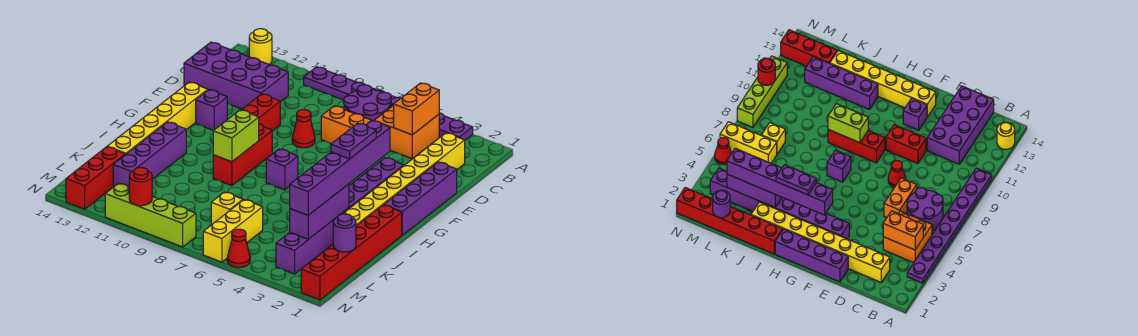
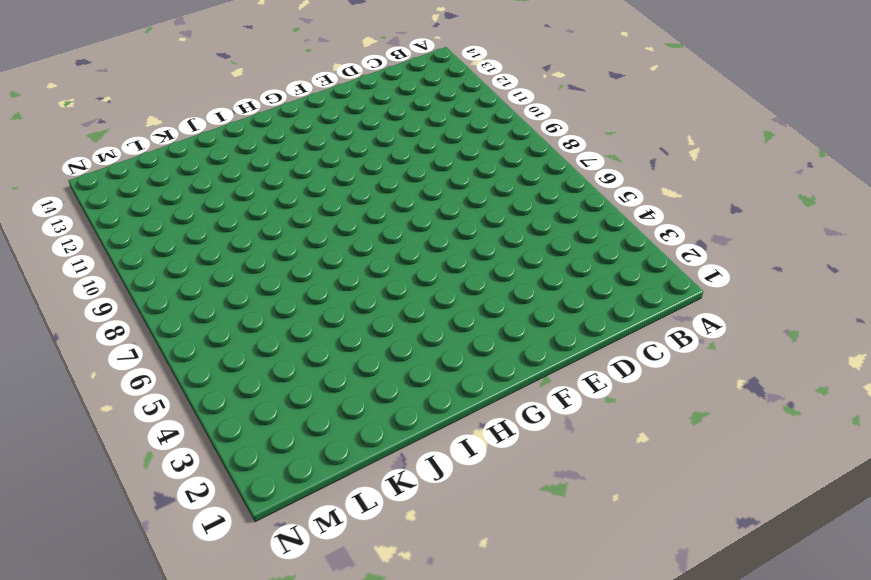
none -> purple 1x8 plate [304,67,473,140]
none -> yellow 1x1 round brick [249,29,272,65]
none -> orange 2x2 brick [374,105,439,159]

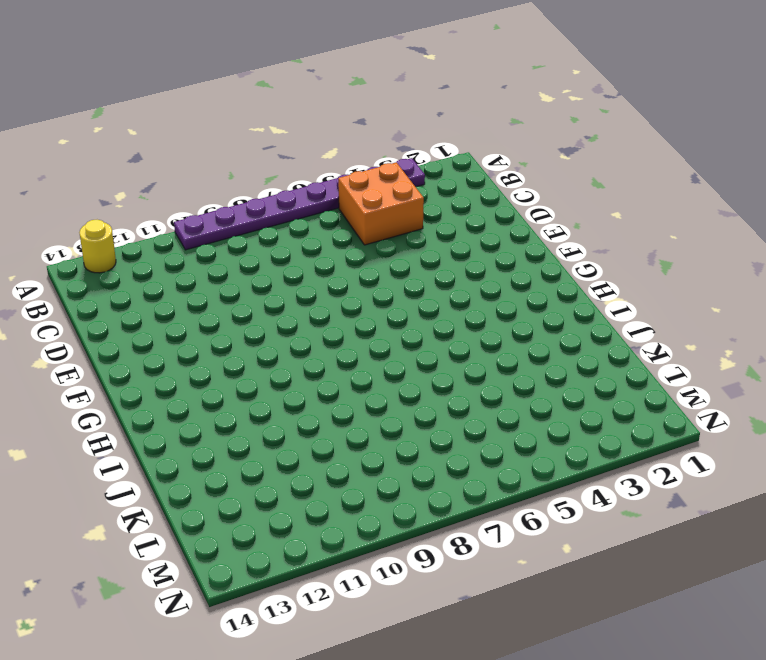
none -> purple 2x2 round brick [344,85,391,121]
none -> yellow 1x8 brick [343,133,465,226]
none -> purple 2x4 brick [184,42,288,109]

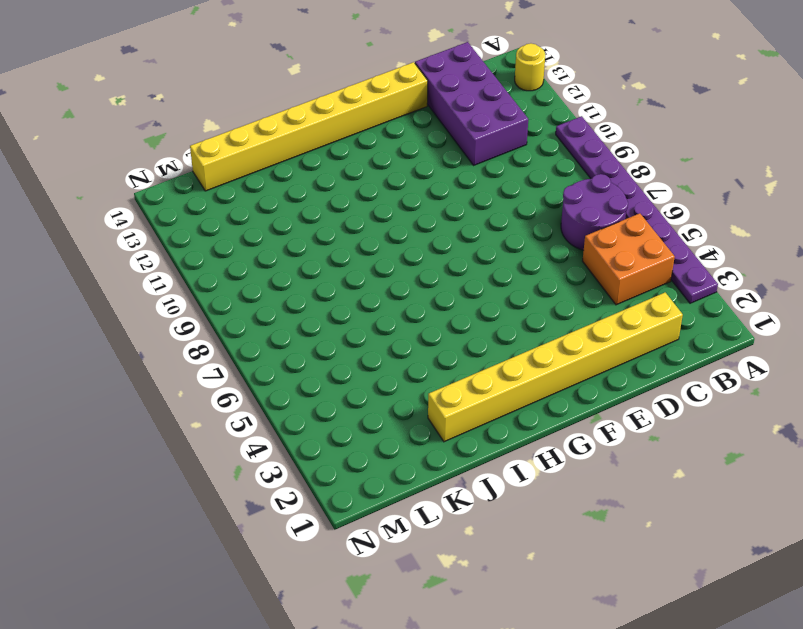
yellow 1x8 brick [190,62,428,191] -> none
none -> orange 1x2 brick [321,106,371,144]
none -> purple 1x4 brick [384,162,457,235]
none -> red 1x1 cone [292,110,315,148]

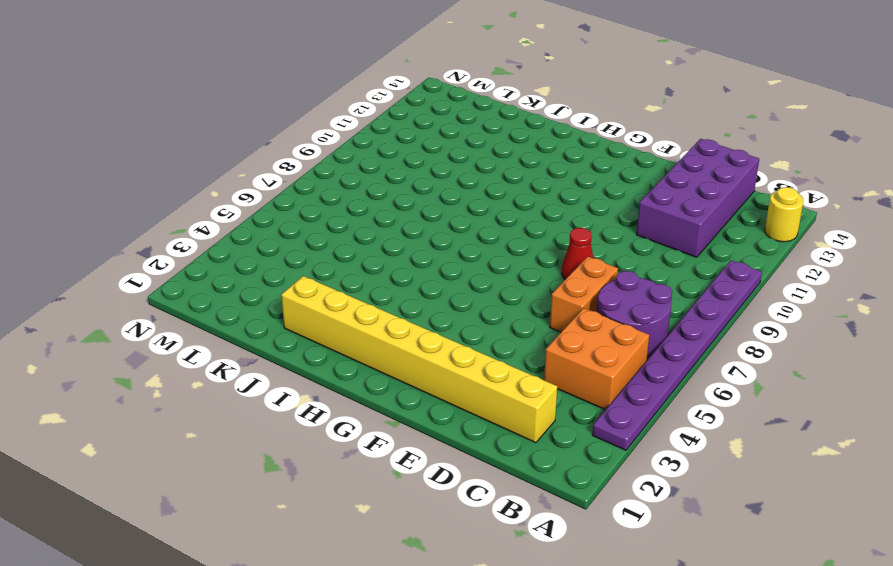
none -> purple 1x4 brick [384,162,457,235]
none -> red 1x2 brick [242,94,280,131]
none -> purple 1x8 brick [276,158,404,274]

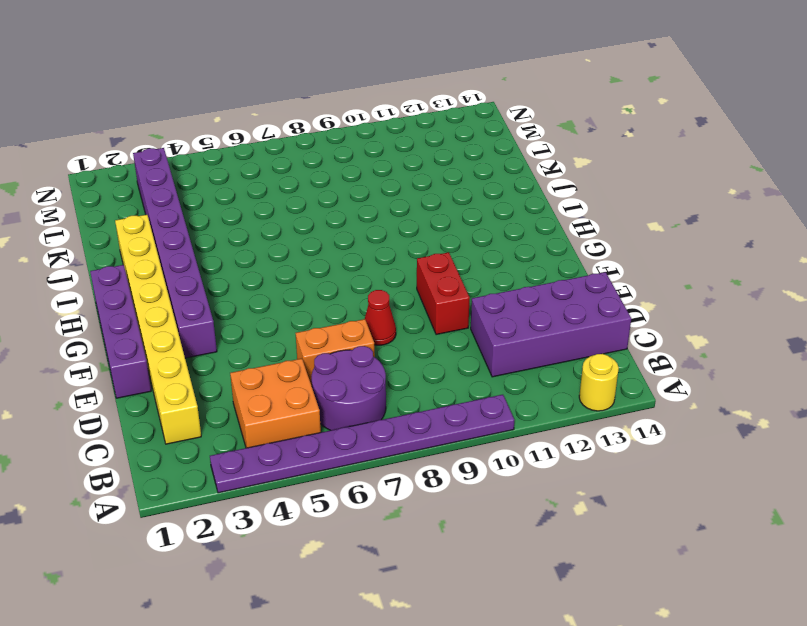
none -> purple 1x1 brick [196,90,227,130]
none -> yellow 1x6 brick [107,82,208,155]
none -> red 1x3 brick [213,124,272,186]

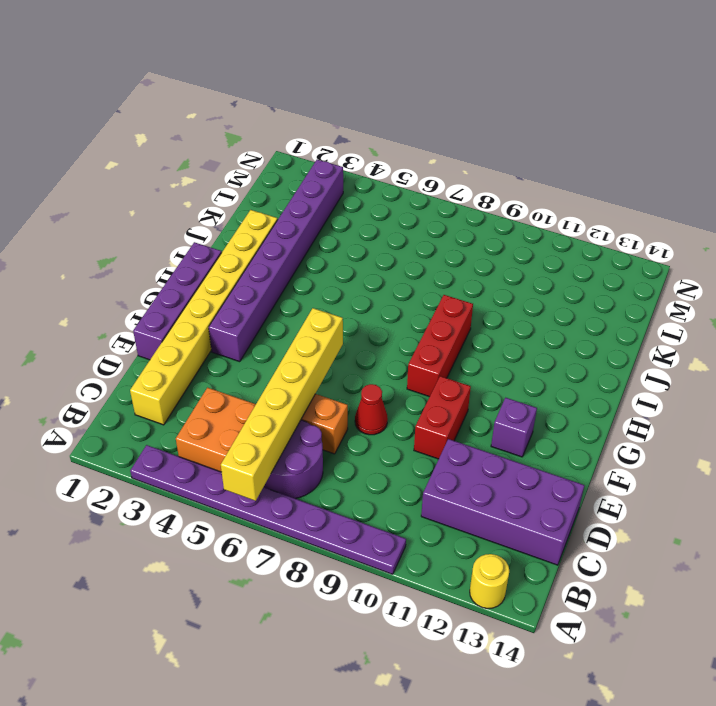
yellow 1x6 brick [221,308,343,501] -> yellow 1x6 brick moved to [107,82,208,155]
none -> purple 1x1 brick [266,149,298,190]
none -> red 1x6 brick [301,205,402,300]
none -> purple 1x4 brick [113,122,186,187]

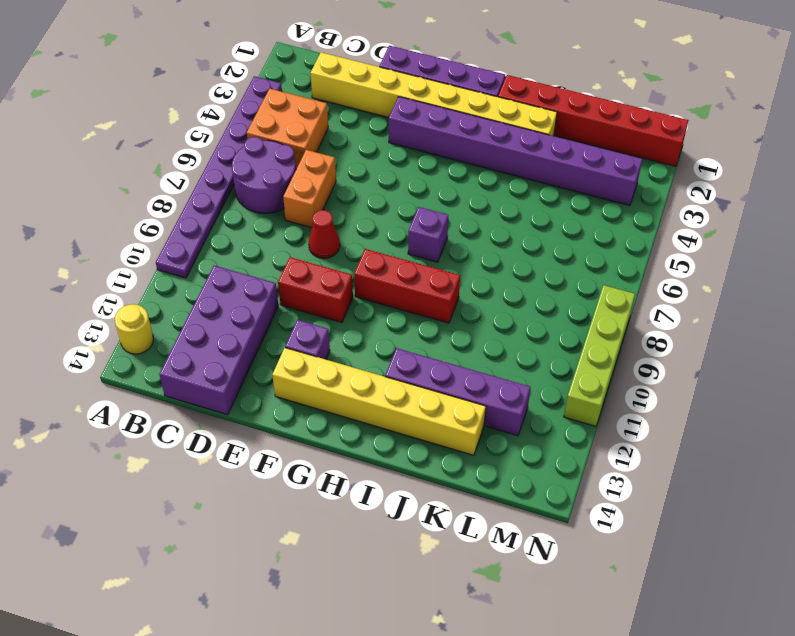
none -> yellow 1x3 brick [203,200,263,262]
none -> yellow 1x1 brick [211,192,243,225]
none -> red 1x3 brick [66,147,125,209]

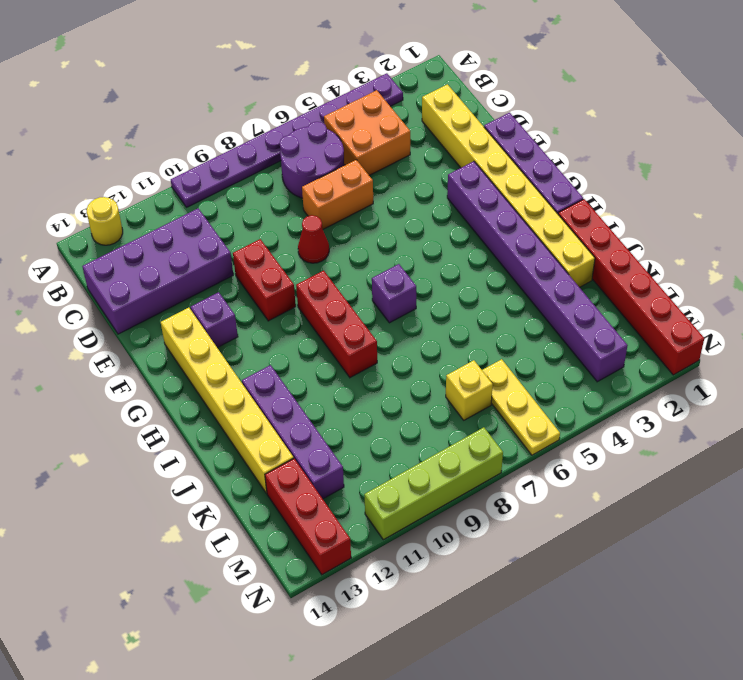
yellow 1x3 plate [482,359,560,455] -> yellow 1x3 brick [203,200,263,262]
none -> red 1x1 cone [227,229,250,267]
none -> orange 1x2 brick [394,83,439,135]
none -> lime 1x2 brick [213,110,259,162]

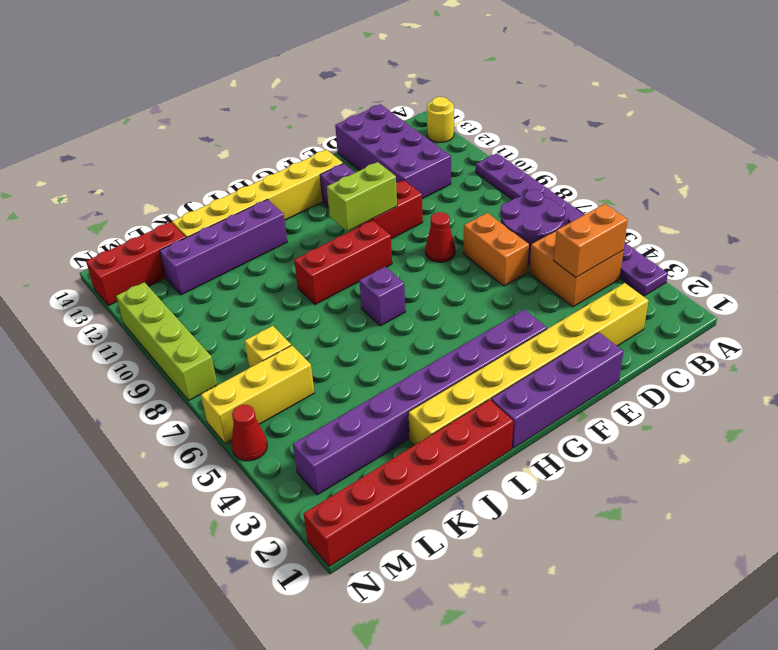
lime 1x2 brick [327,162,397,231] -> lime 1x2 brick moved to [213,110,259,162]
none -> purple 1x3 brick [290,184,349,239]
none -> purple 1x1 round brick [333,214,356,252]
none -> red 1x1 round brick [129,167,152,206]

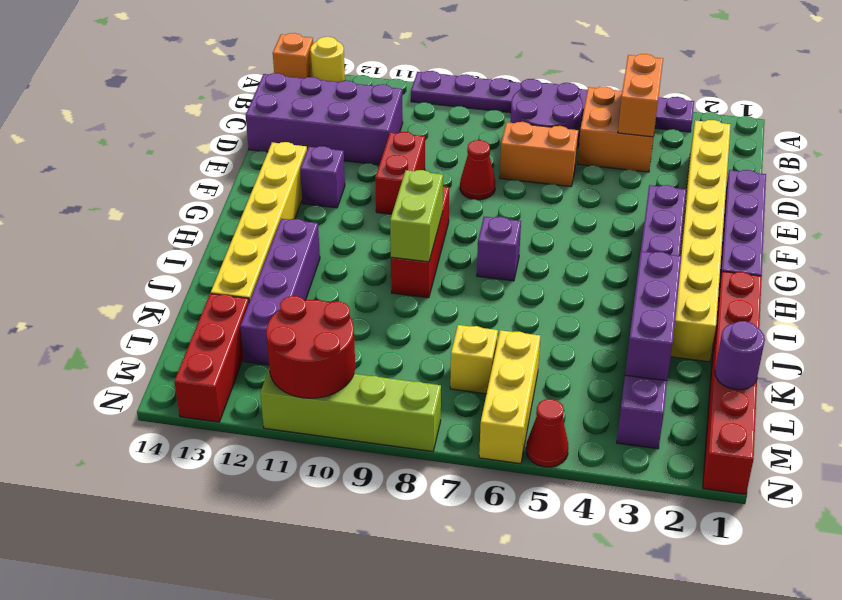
orange 1x1 brick [273,33,313,78] -> none
red 2x2 round brick [266,296,355,398] -> red 1x1 round brick [129,167,152,206]
none -> purple 1x6 brick [290,120,390,215]
none -> purple 1x2 plate [331,123,376,159]

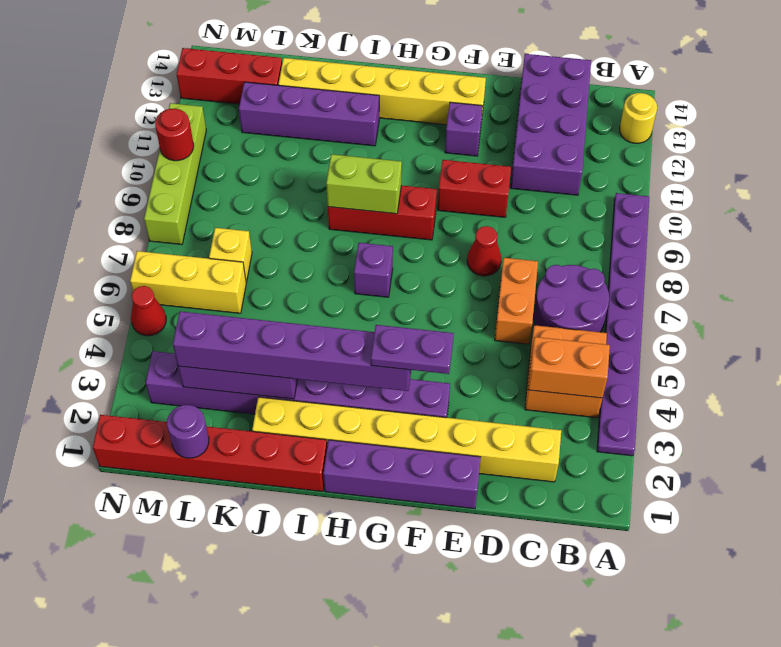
purple 1x2 plate [371,325,454,374] -> purple 1x2 plate moved to [331,123,376,159]

